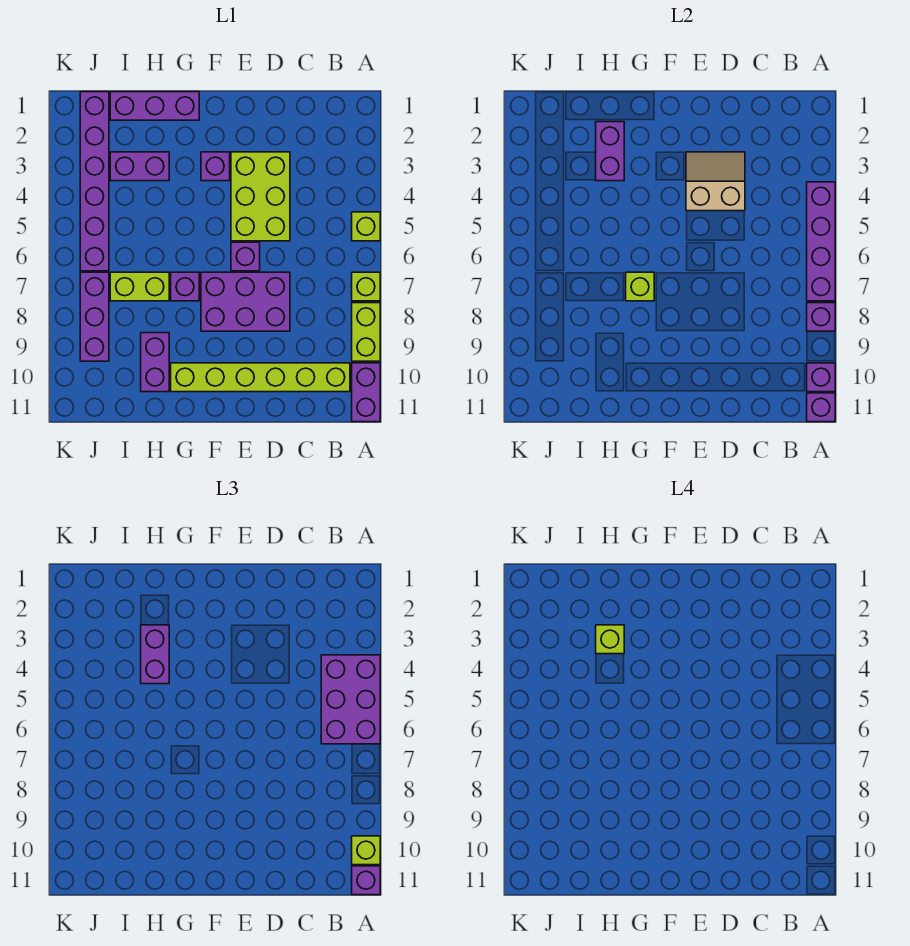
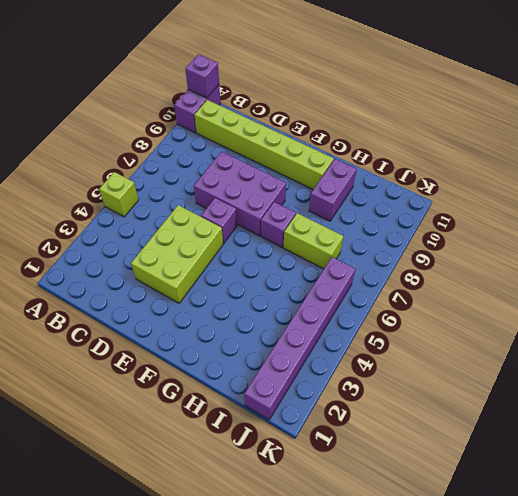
none -> lime 1x1 brick [352,272,380,301]
none -> lime 1x2 brick [352,303,380,361]
none -> purple 1x1 brick [201,152,230,181]

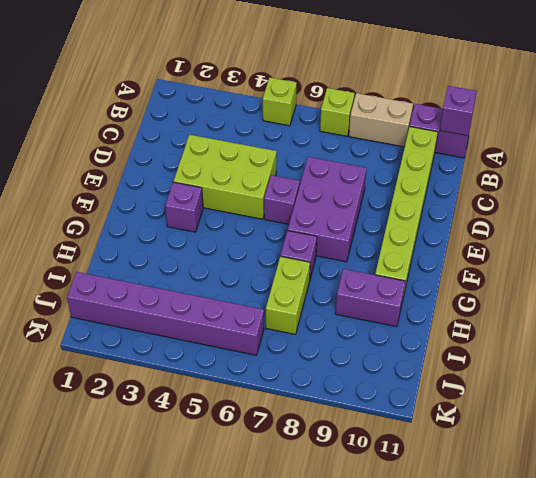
tan 1x2 brick [349,93,413,147] -> lime 1x2 brick [352,303,380,361]
none -> purple 1x3 brick [110,92,199,120]
none -> purple 1x2 brick [110,152,169,181]
none -> purple 1x3 brick [80,272,109,361]

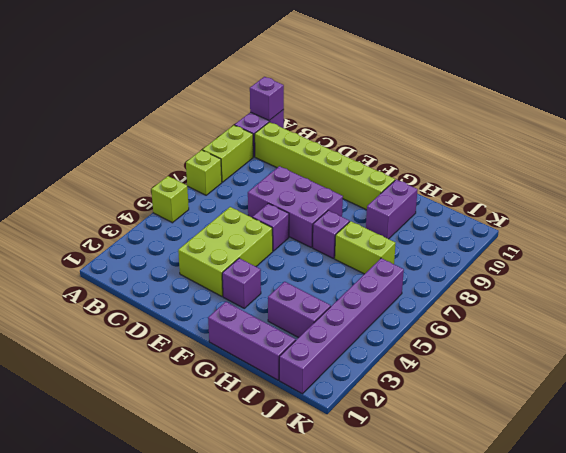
none -> purple 1x3 brick [80,272,109,361]
none -> purple 1x4 brick [807,182,835,301]
none -> purple 1x1 brick [807,303,835,331]

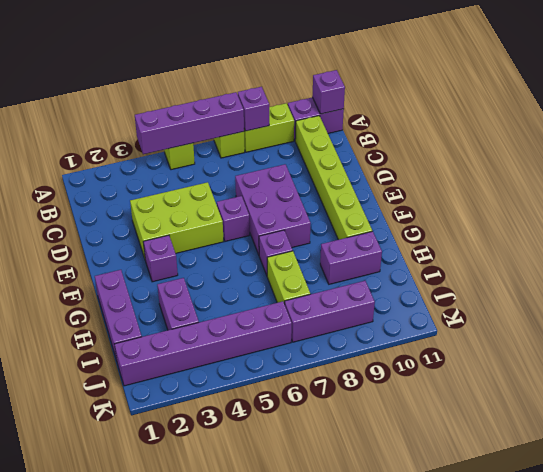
none -> purple 1x1 brick [807,363,835,392]
none -> tan 2x2 slope [686,152,745,211]
none -> lime 1x1 brick [626,272,654,301]

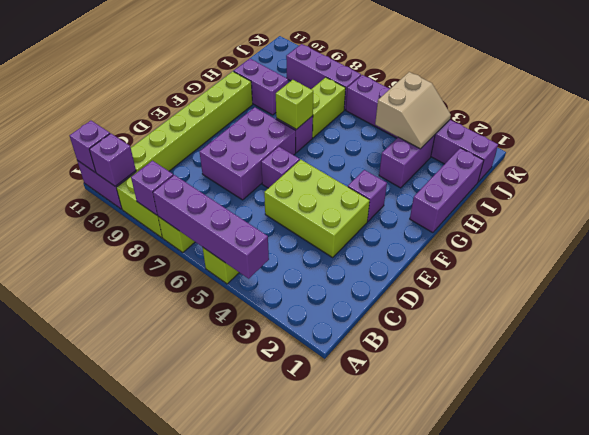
tan 2x2 slope [375,72,451,149] -> tan 2x2 slope moved to [686,152,745,211]
none -> purple 1x2 brick [596,122,624,181]
none -> purple 2x3 brick [321,655,380,744]
none -> lime 1x1 brick [352,836,380,865]

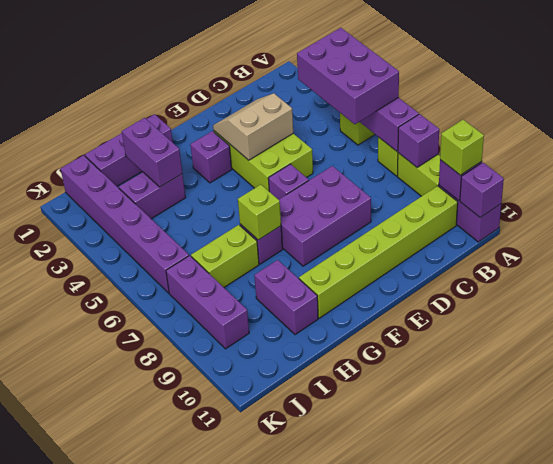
none -> purple 1x1 brick [352,866,380,895]
none -> purple 1x2 brick [141,625,169,684]
none -> lime 1x1 brick [596,625,624,654]

